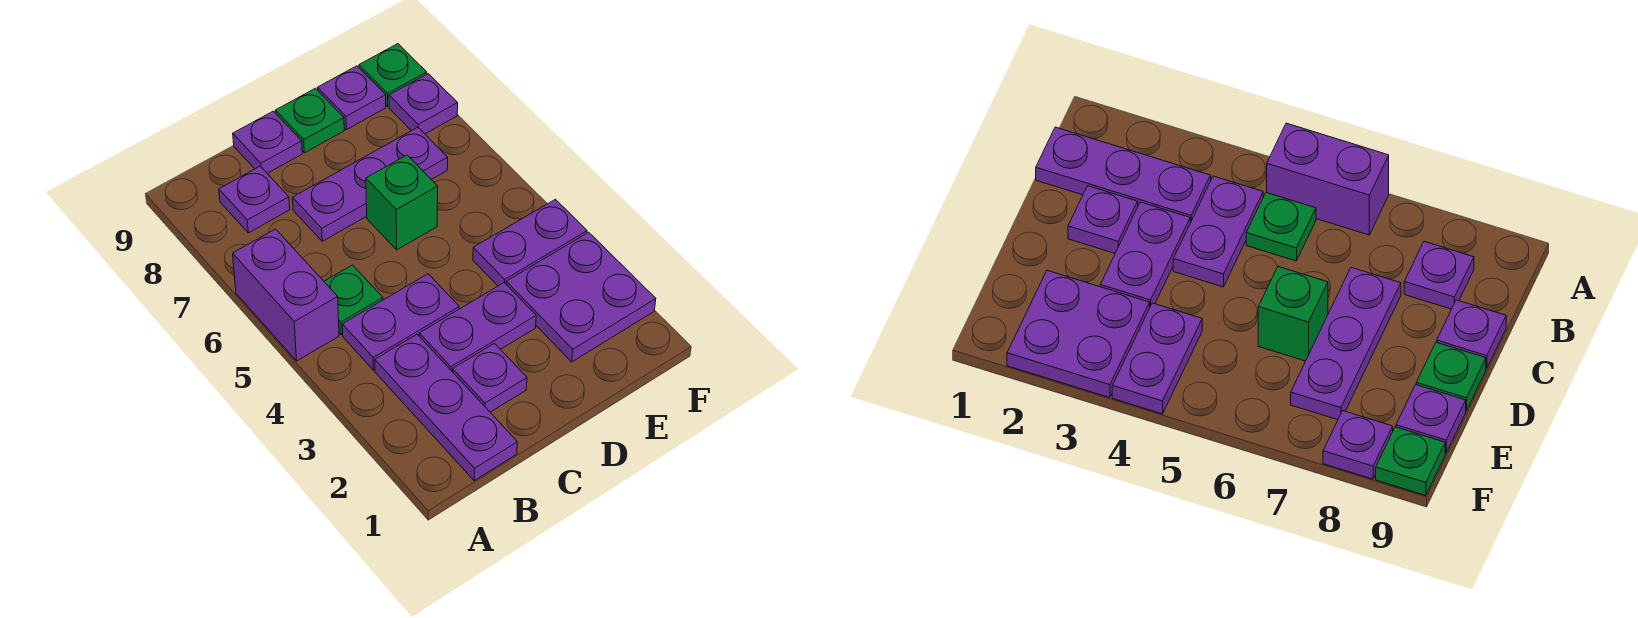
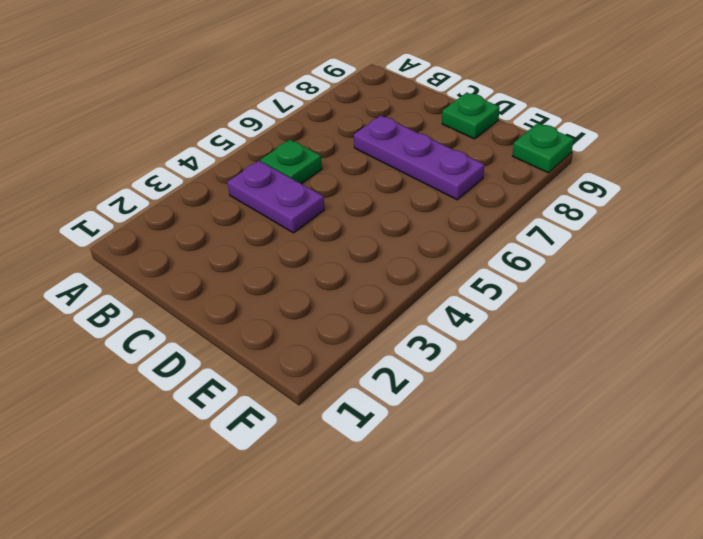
none -> purple 1x2 brick [233,229,339,361]
none -> purple 1x3 plate [375,335,517,481]
none -> purple 1x1 plate [219,166,290,233]

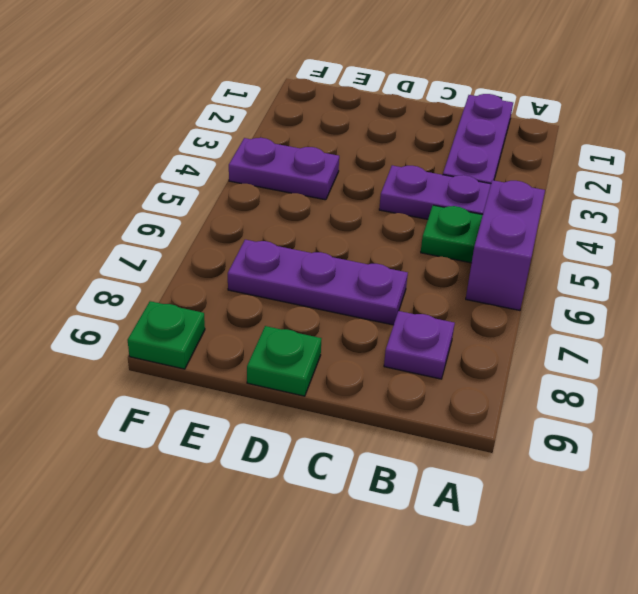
none -> purple 1x1 plate [453,344,527,412]
none -> purple 1x2 plate [419,283,536,372]
none -> purple 1x1 plate [233,111,302,173]

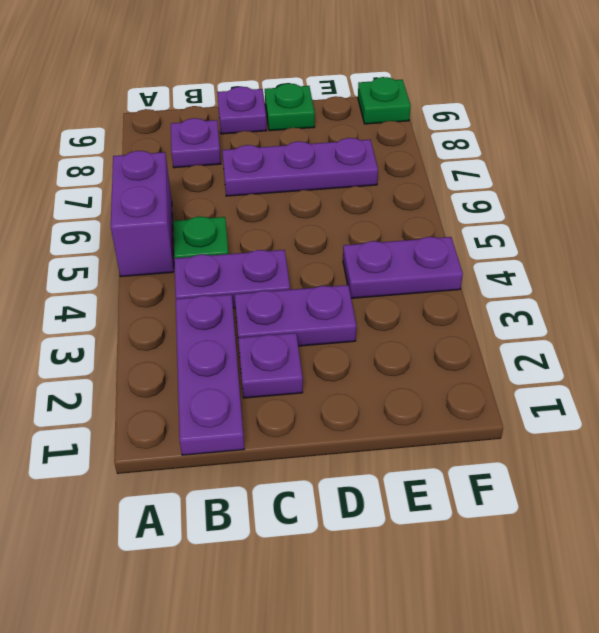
none -> green 1x1 brick [366,155,438,250]
none -> purple 2x2 plate [506,232,656,362]
none -> purple 1x1 plate [318,66,386,130]

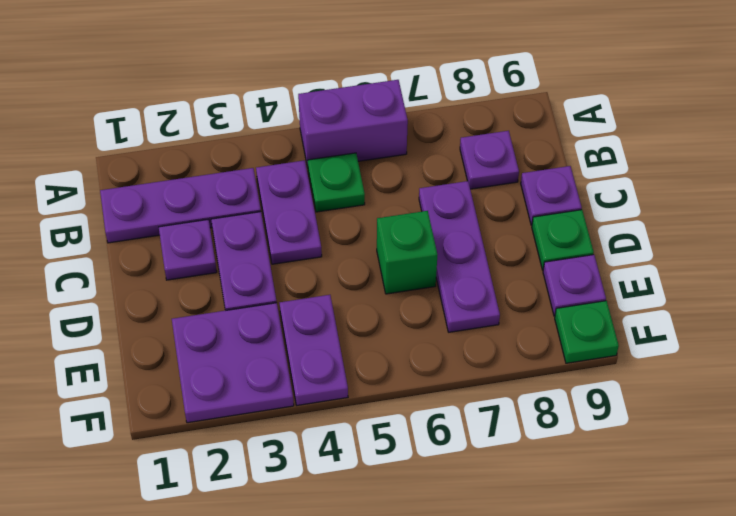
none -> purple 1x1 plate [389,74,458,134]

